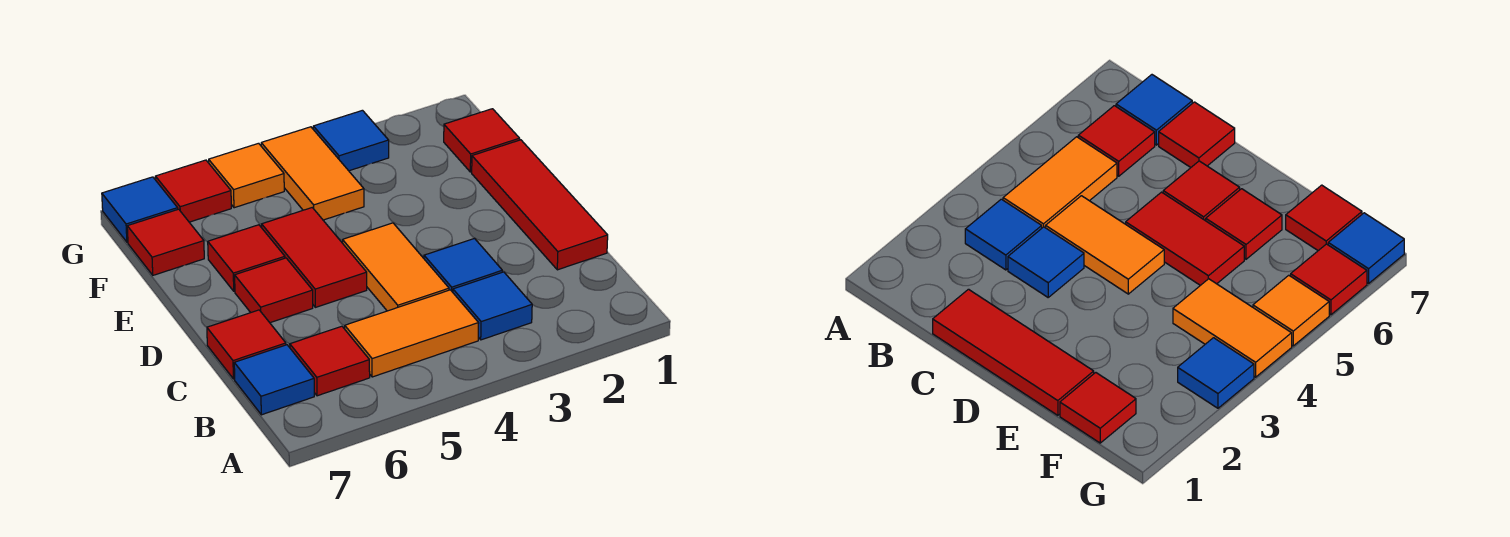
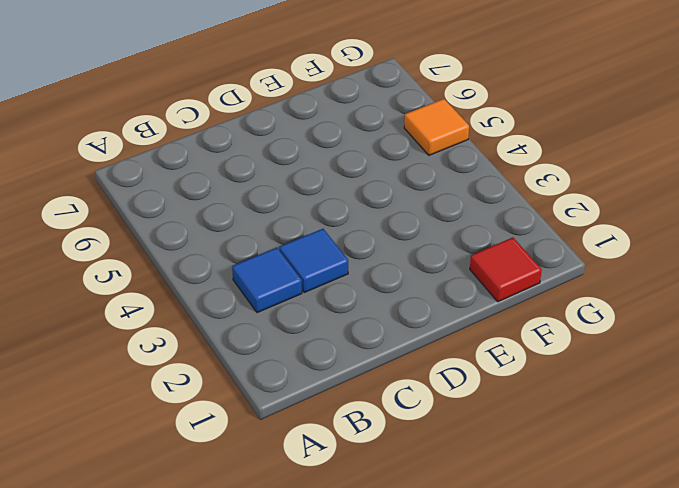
none -> orange 1x2 tile [345,290,479,377]
none -> red 1x1 tile [290,326,370,396]
none -> blue 1x1 tile [234,345,314,415]

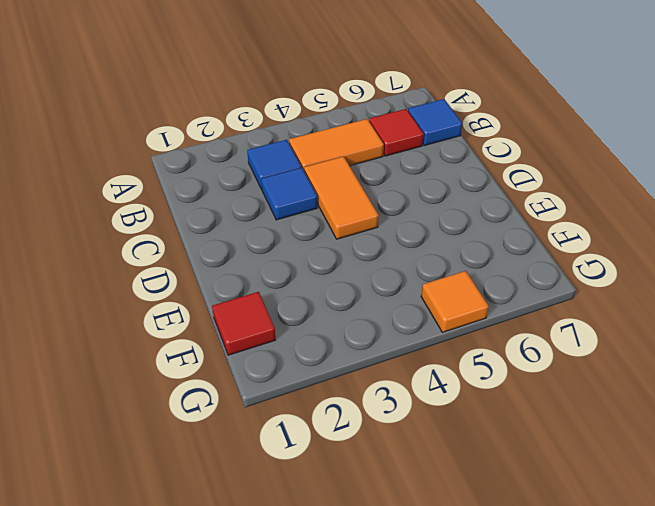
none -> red 1x3 tile [472,140,608,270]
none -> red 1x1 tile [207,310,286,379]
none -> red 1x2 tile [262,208,367,307]

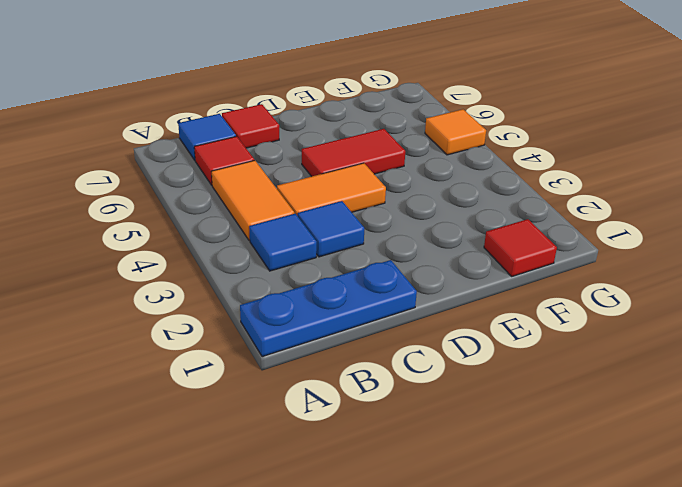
blue 1x3 plate [240,260,417,357] -> red 1x3 tile [472,140,608,270]
none -> red 1x1 tile [235,258,313,323]
none -> red 1x1 tile [208,225,285,291]
none -> orange 1x2 tile [261,127,364,220]

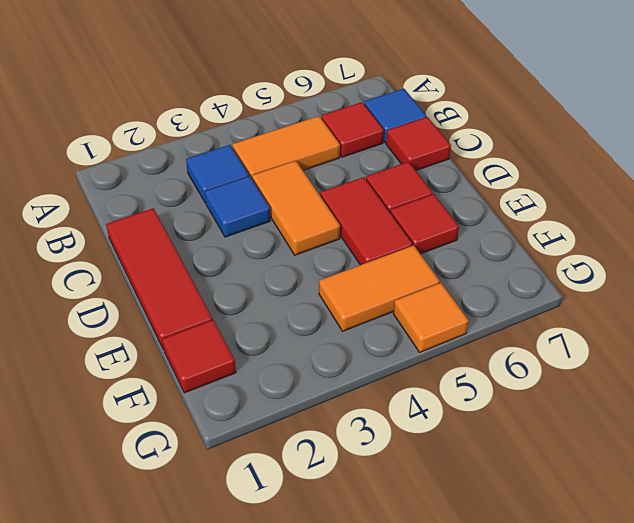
orange 1x2 tile [319,245,440,331] -> orange 1x2 tile turned to [261,127,364,220]
none -> red 1x1 tile [127,209,204,275]
none -> blue 1x1 tile [313,110,389,171]
none -> red 1x1 tile [155,160,231,222]

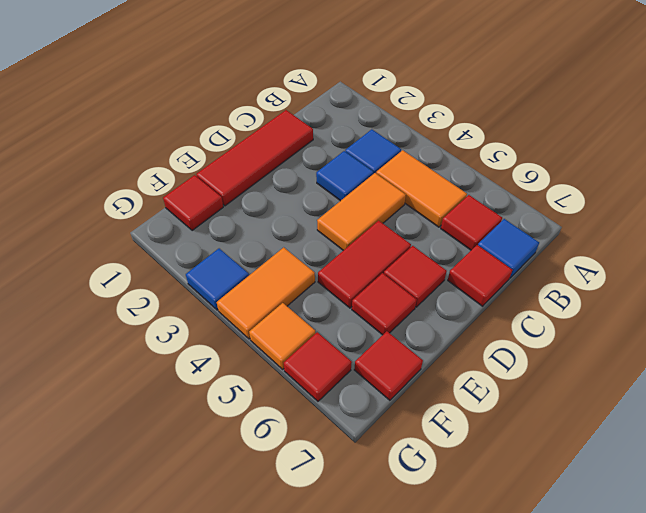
none -> blue 1x1 tile [102,177,178,242]

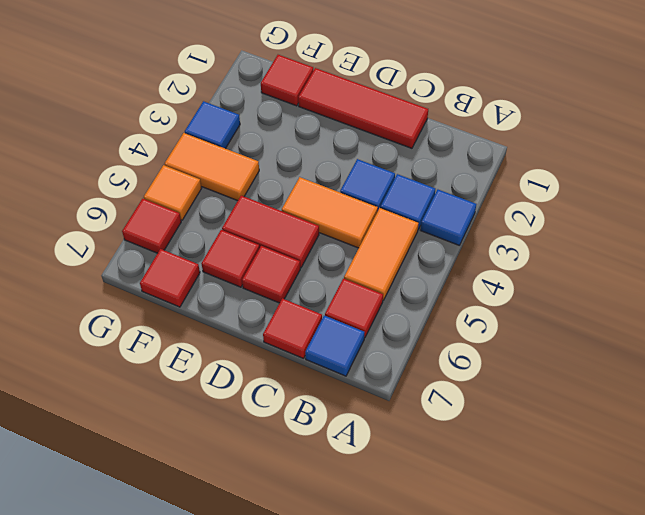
blue 1x1 tile [421,190,476,245] -> blue 1x1 tile moved to [102,177,178,242]

